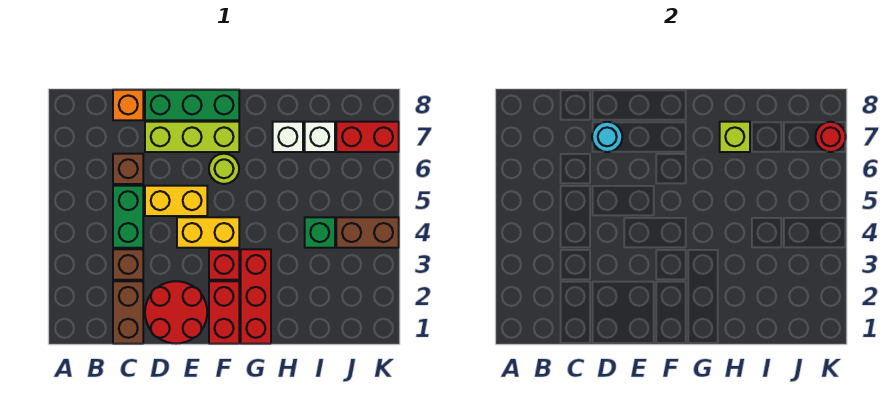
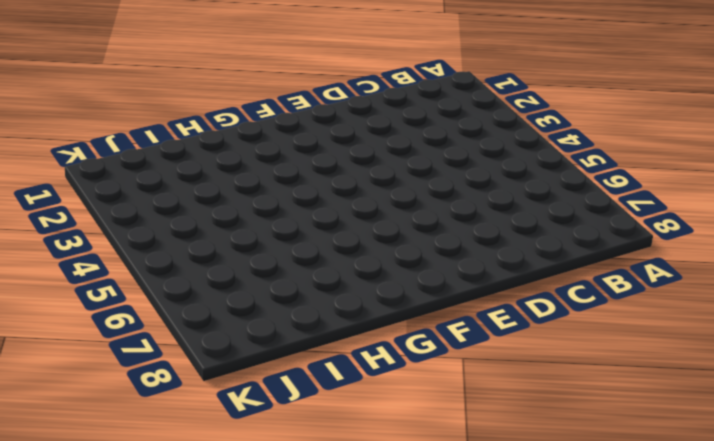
none -> brown 1x2 brick [113,281,143,344]
none -> brown 1x1 brick [113,249,143,280]
none -> green 1x2 brick [113,186,143,248]

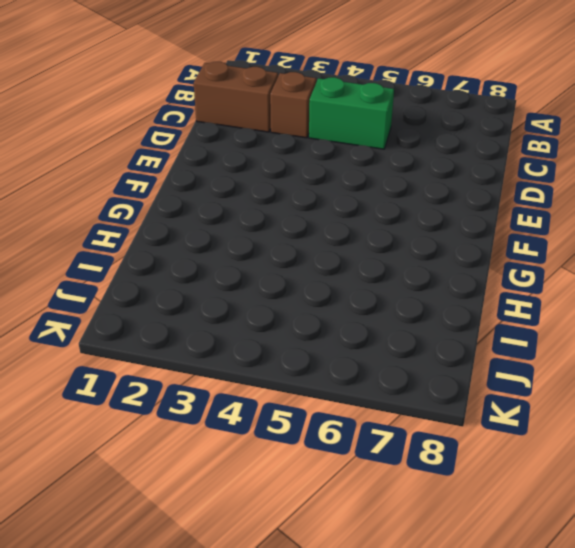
none -> brown 1x1 brick [113,154,143,184]
none -> orange 1x1 brick [113,90,143,120]
none -> red 2x2 round brick [145,281,207,344]

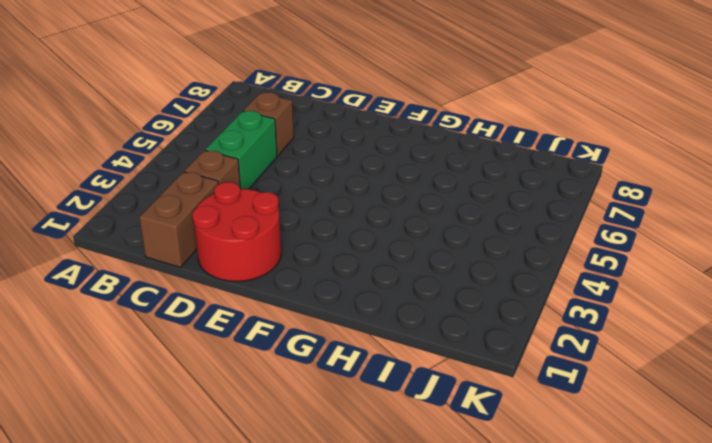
none -> orange 1x1 brick [113,90,143,120]
none -> yellow 1x2 brick [145,186,207,216]
none -> lime 1x3 brick [145,122,239,152]

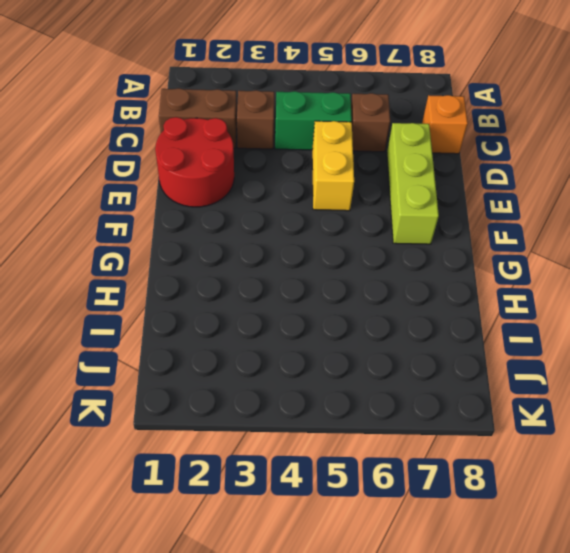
none -> green 1x3 brick [145,90,239,120]
none -> yellow 1x2 brick [177,217,239,248]
none -> red 1x2 brick [209,281,239,344]

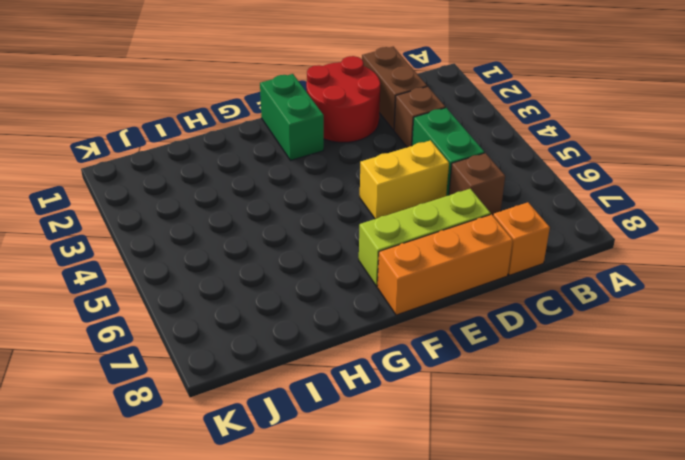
orange 1x3 brick [377,214,513,315] -> green 1x3 brick [145,90,239,120]
green 1x2 brick [260,74,324,160] -> red 1x2 brick [209,281,239,344]
none -> yellow 1x2 brick [177,217,239,248]
none -> red 1x1 brick [209,249,239,280]
none -> lime 1x1 round brick [209,154,239,184]

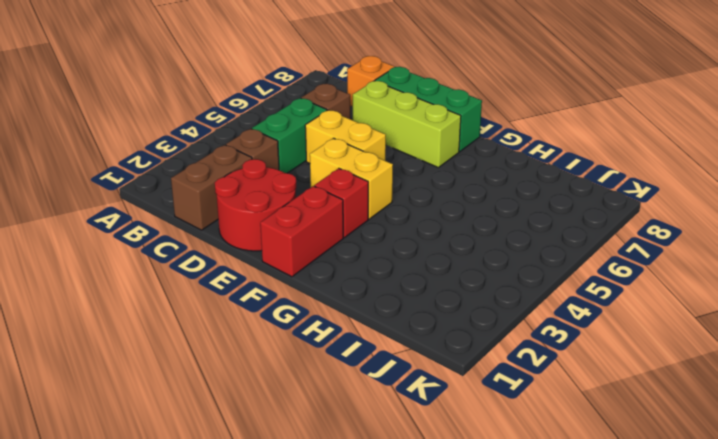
none -> lime 1x1 round brick [209,154,239,184]
none -> red 1x3 brick [241,249,271,344]
none -> white 1x1 brick [273,122,303,152]

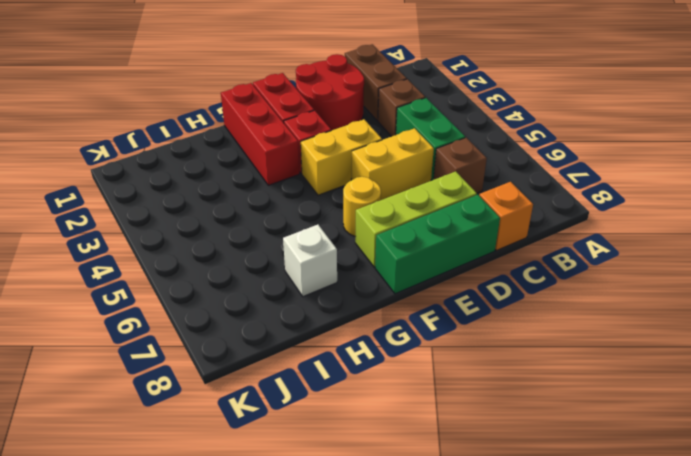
yellow 1x1 round brick [343,177,381,236] -> lime 1x1 round brick [209,154,239,184]
none -> green 1x1 brick [305,217,335,248]
none -> white 1x1 brick [305,122,335,152]
none -> brown 1x2 brick [336,217,399,248]

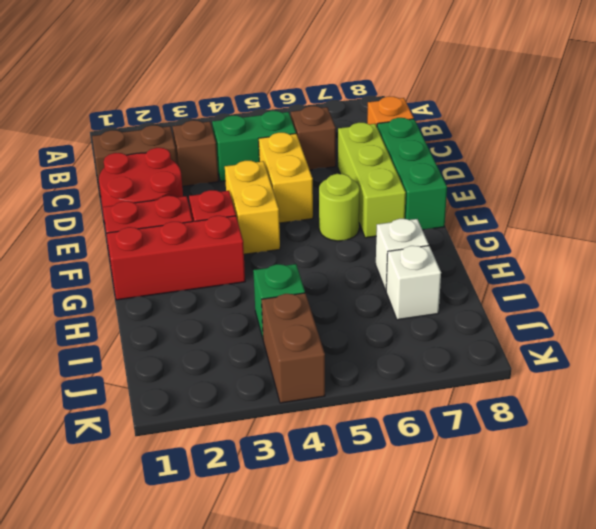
none -> red 1x2 brick [336,122,399,152]
none -> cyan 1x1 round brick [592,122,622,152]
none -> lime 1x1 brick [720,122,750,152]

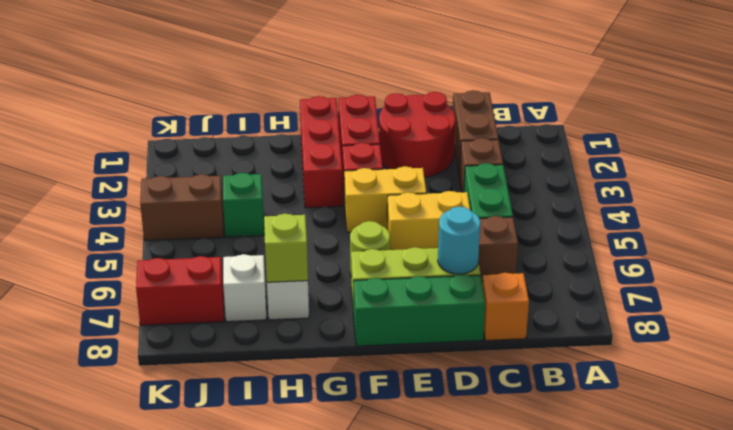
none -> red 1x1 round brick [815,122,846,152]

